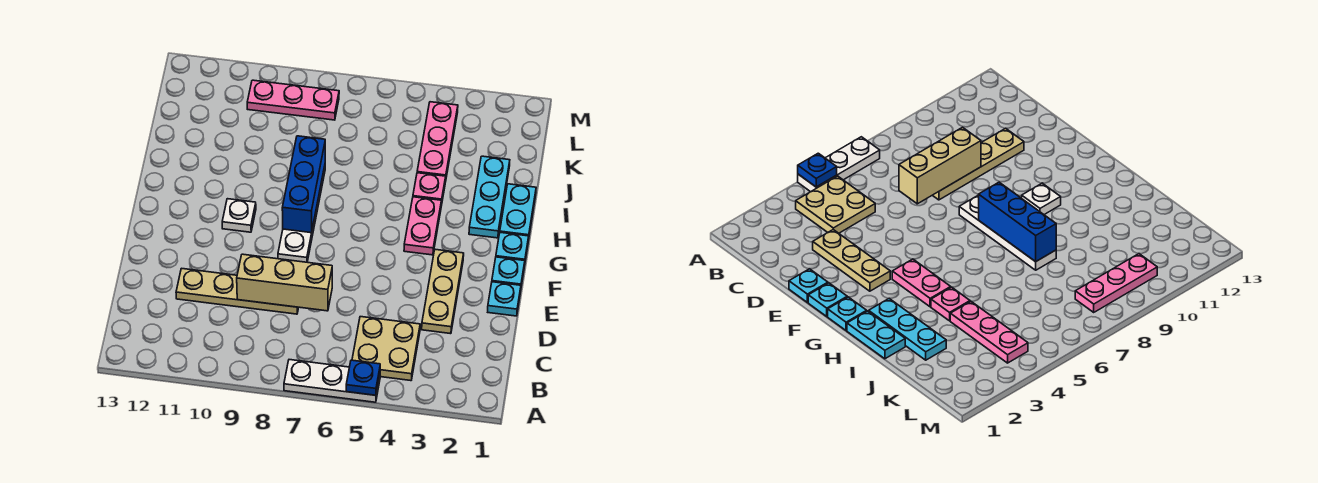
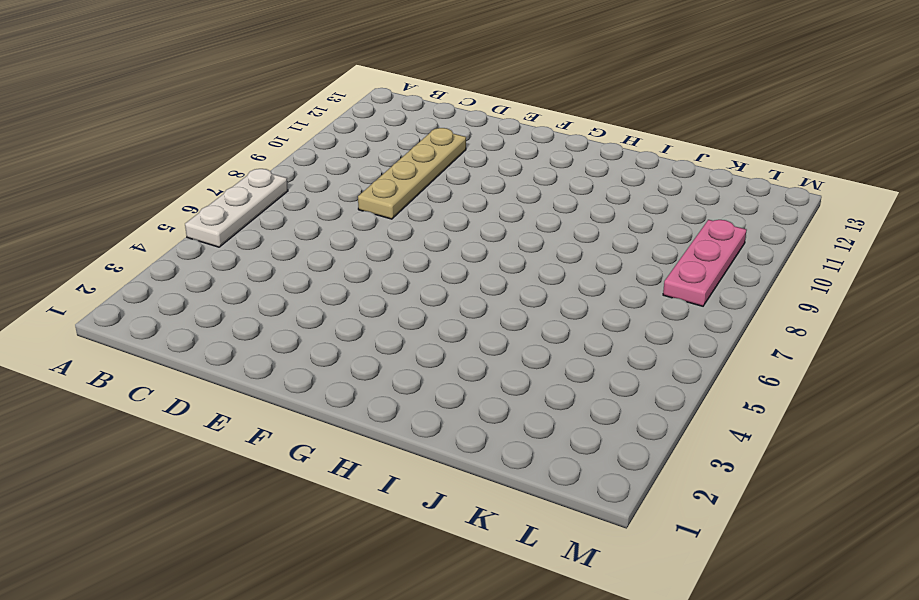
none -> tan 2x2 plate [352,317,420,381]
none -> tan 1x3 plate [422,249,464,334]
none -> cyan 1x1 plate [488,282,521,316]

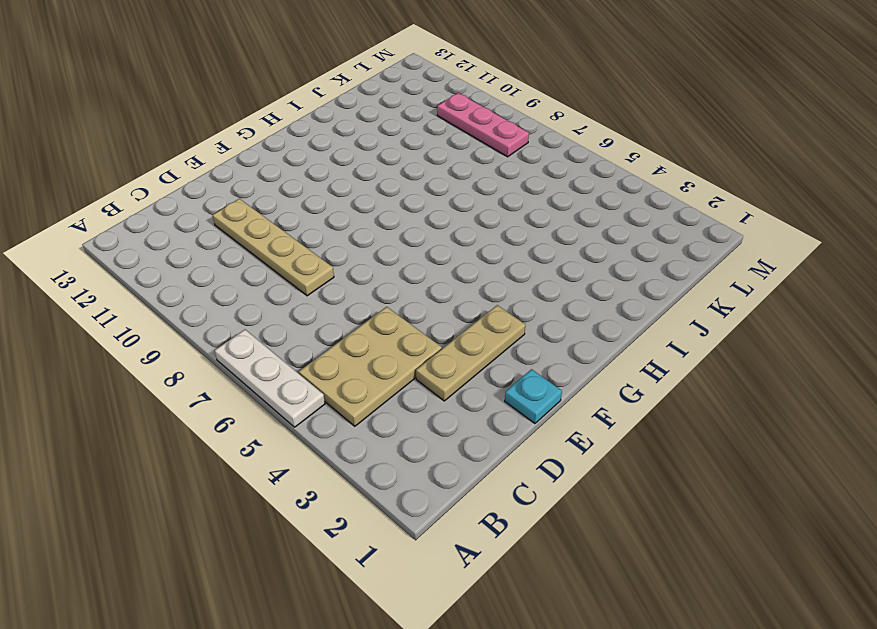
tan 2x3 plate [299,307,442,426] -> tan 2x2 plate [352,317,420,381]
none -> cyan 1x1 plate [492,257,525,286]
none -> white 1x4 plate [278,166,325,262]
none -> cyan 1x1 plate [496,232,529,261]

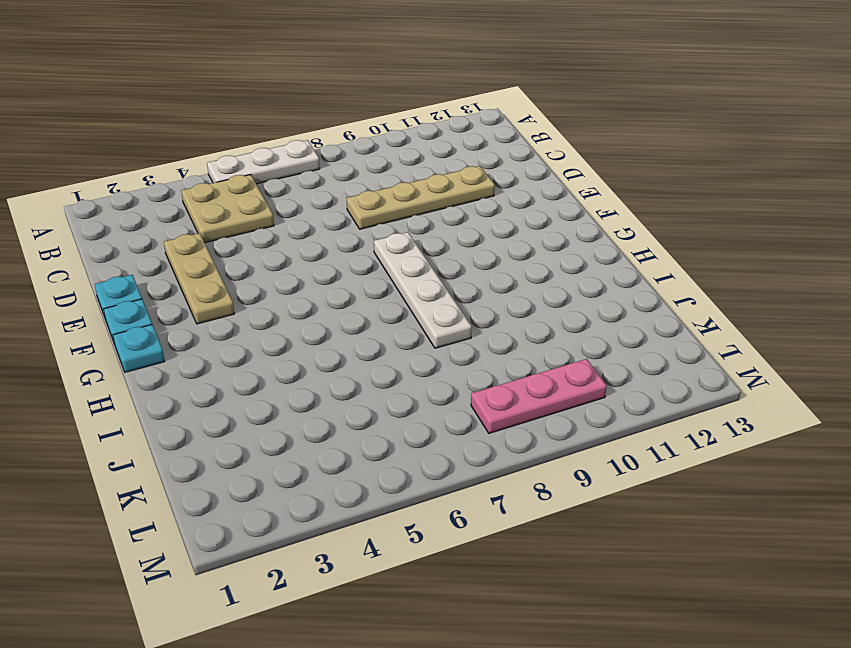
none -> pink 1x2 plate [404,197,442,255]
none -> white 1x1 plate [222,199,256,232]
none -> cyan 1x2 plate [500,184,536,241]

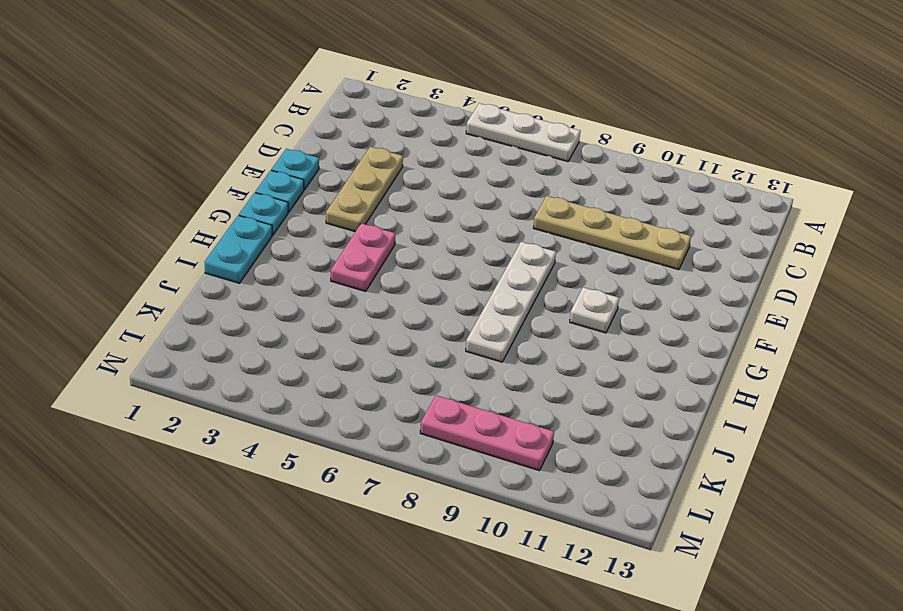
none -> tan 2x2 plate [352,317,420,381]
none -> cyan 1x3 plate [469,156,510,238]
none -> pink 1x1 plate [413,173,446,205]

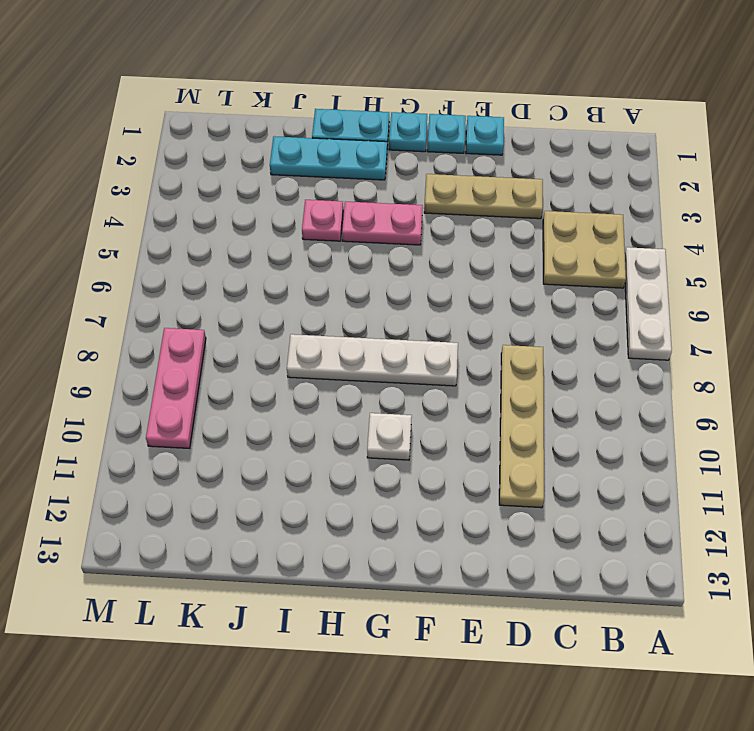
none -> pink 1x3 plate [417,102,458,182]
none -> blue 1x1 plate [346,360,380,395]
none -> tan 1x3 brick [237,254,332,311]

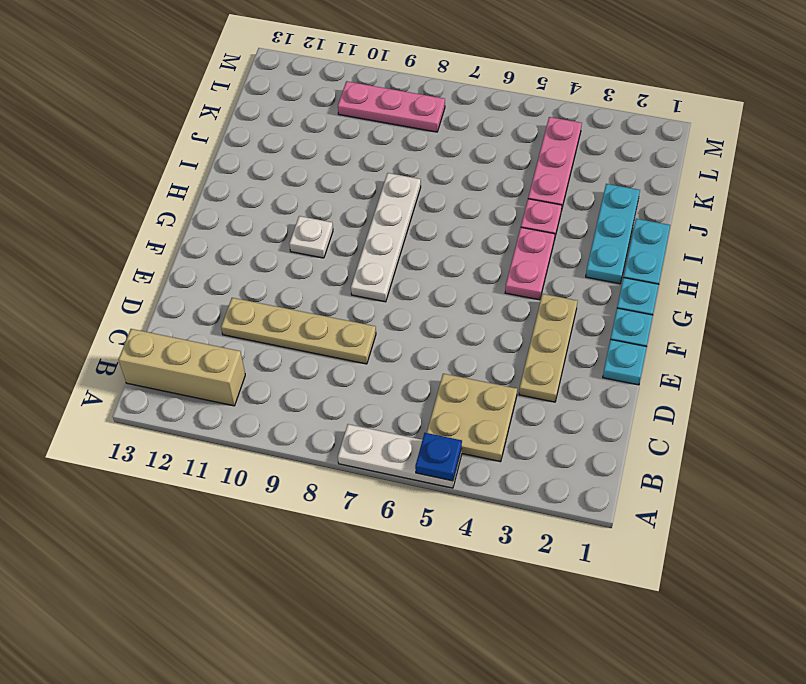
tan 1x3 brick [118,329,245,406] -> tan 1x3 brick moved to [237,254,332,311]
none -> blue 1x3 brick [282,136,325,233]

